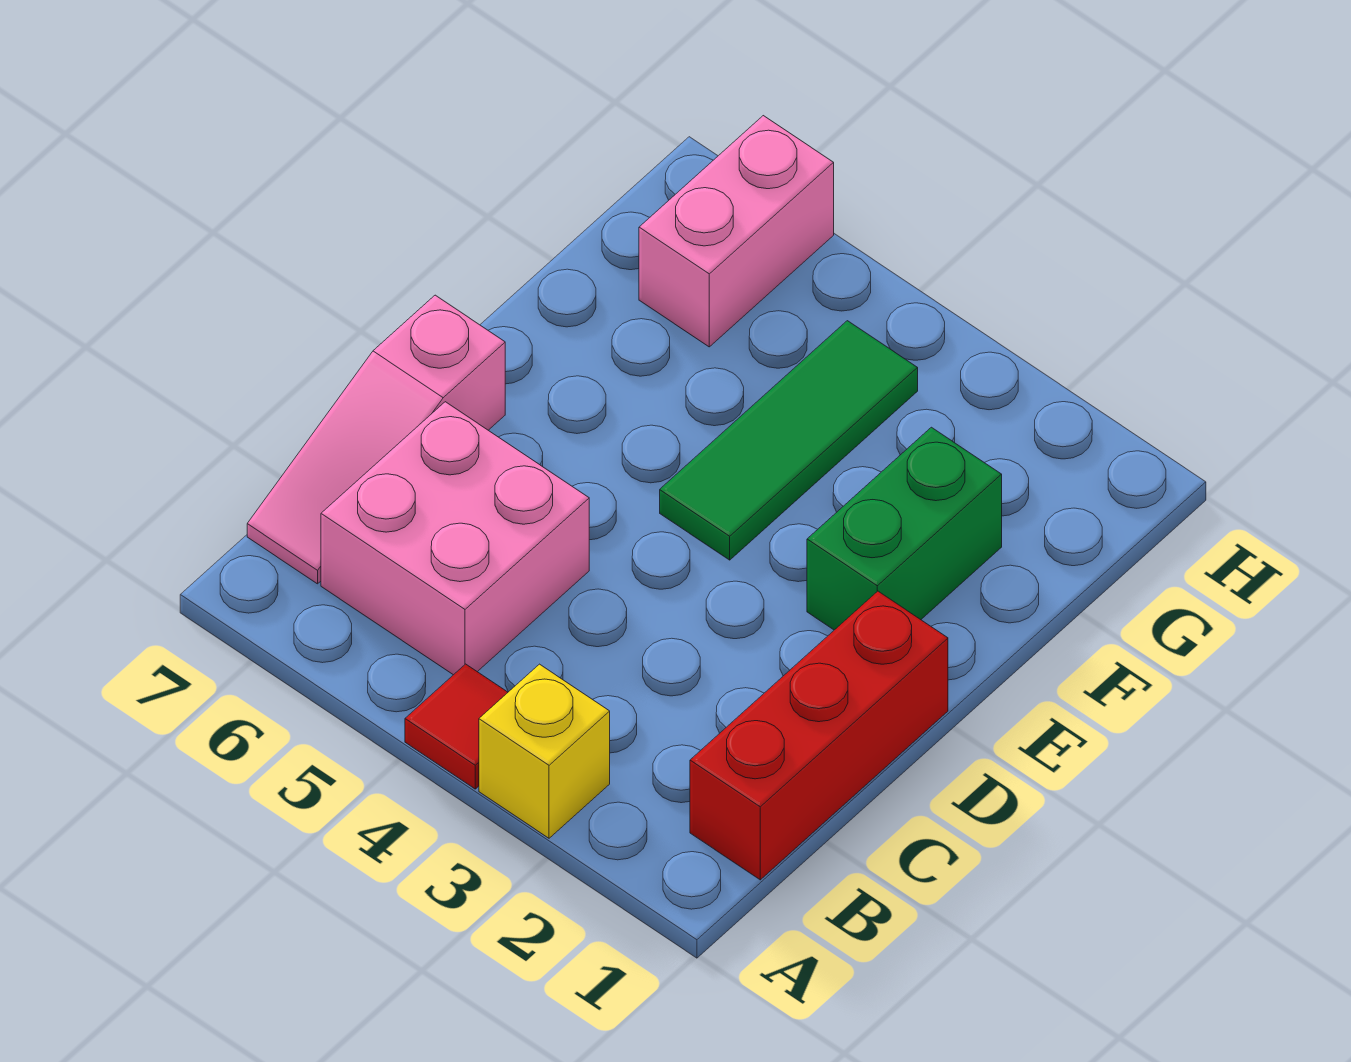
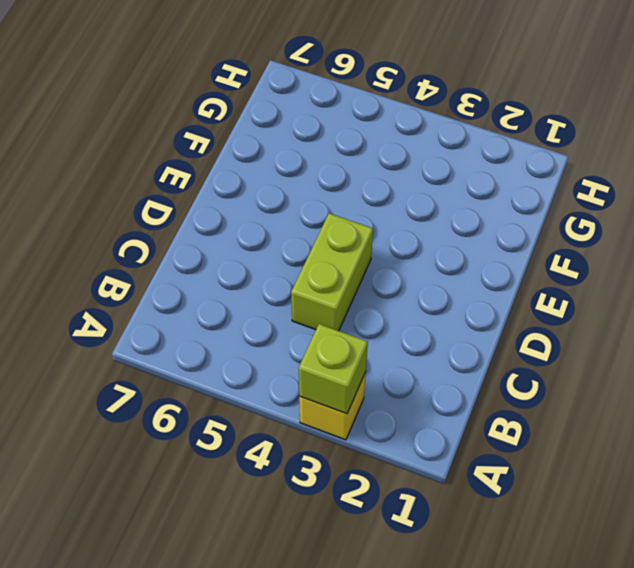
lime 1x1 brick [299,324,368,414] -> none
lime 1x2 brick [291,214,373,331] -> none
none -> red 1x1 tile [405,664,508,789]
none -> red 1x3 brick [690,591,948,880]

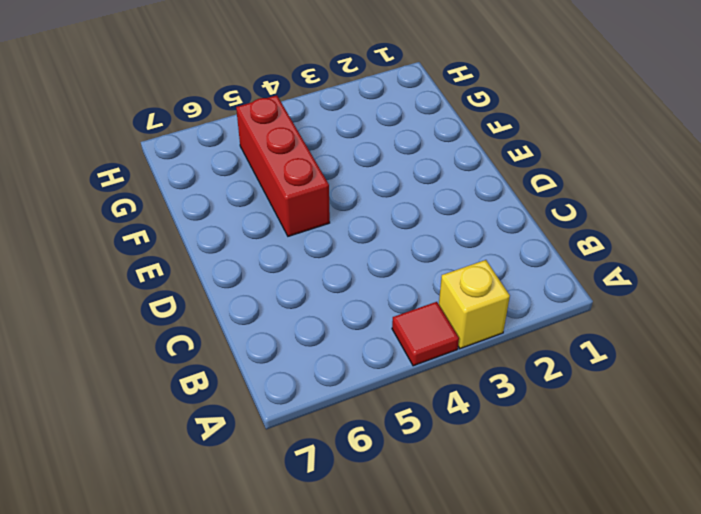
red 1x3 brick [236,95,330,236] -> red 1x3 brick moved to [690,591,948,880]
none -> pink 2x2 brick [321,402,589,675]
none -> pink 1x3 slope [247,295,505,584]

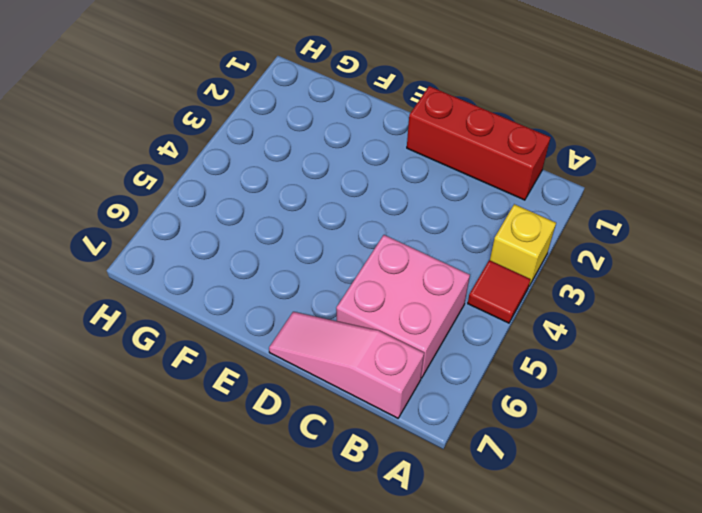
pink 1x3 slope [269,312,424,418] -> pink 1x3 slope turned to [247,295,505,584]
none -> green 1x2 brick [807,427,1002,630]
none -> green 1x3 tile [660,321,918,560]

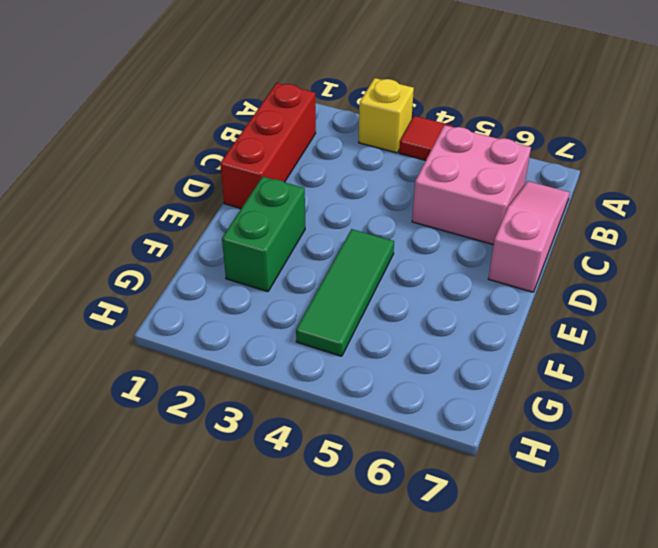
none -> pink 1x2 brick [639,116,834,347]

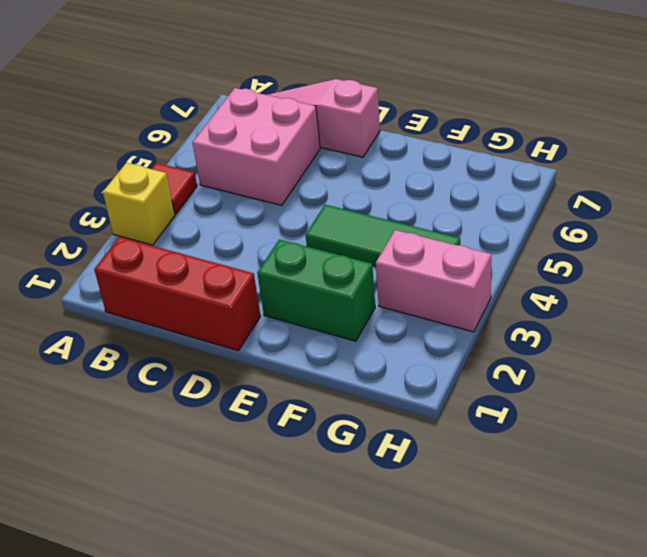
pink 1x2 brick [376,230,491,332] -> pink 1x2 brick moved to [639,116,834,347]

